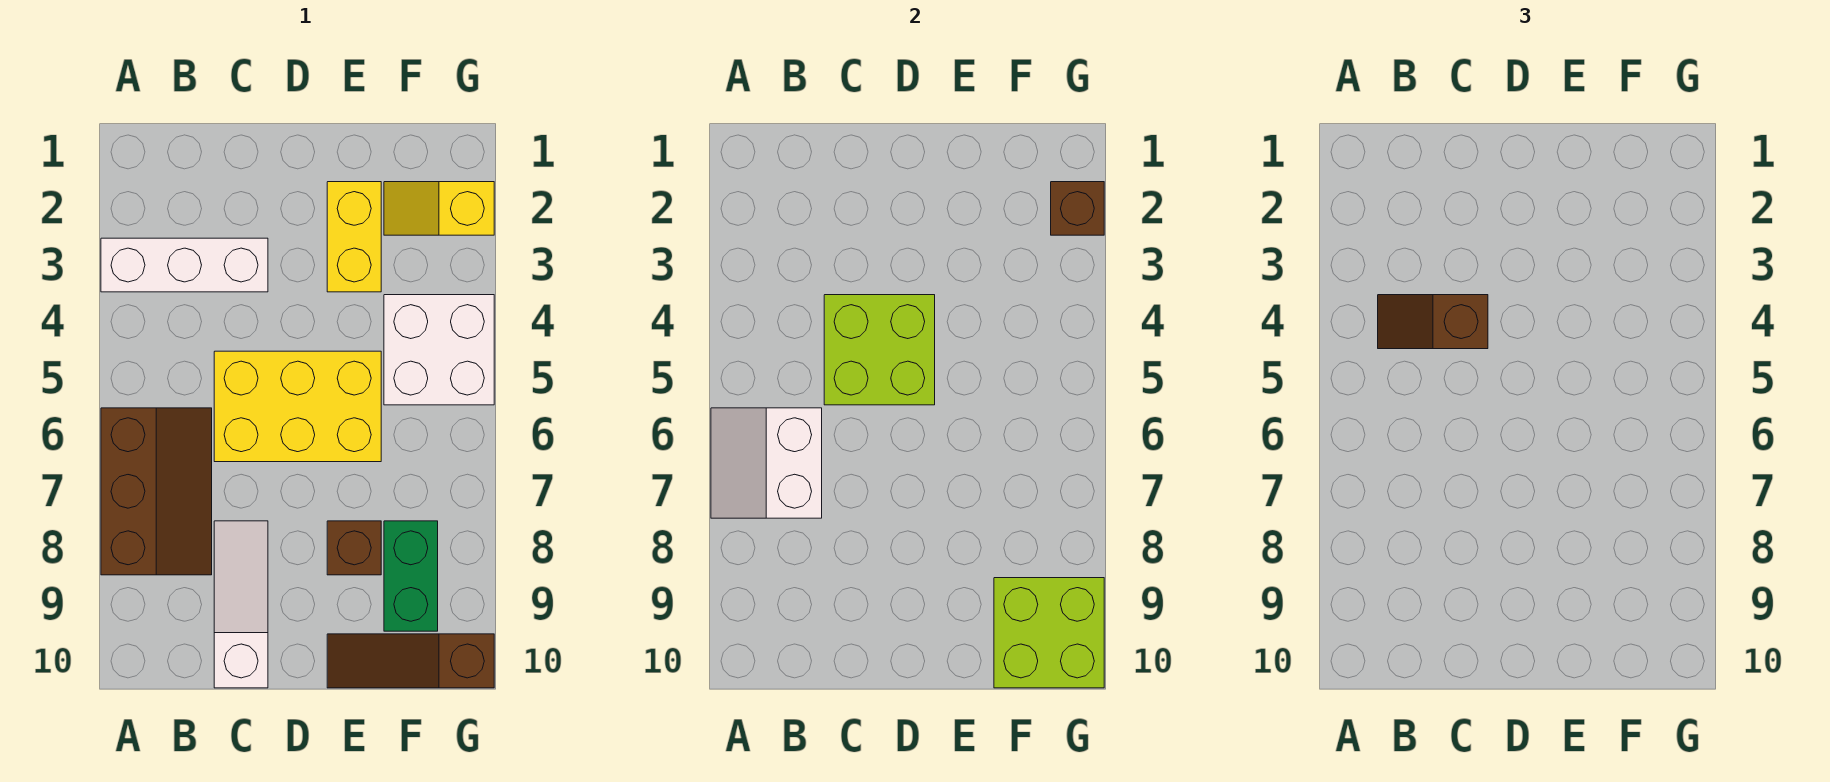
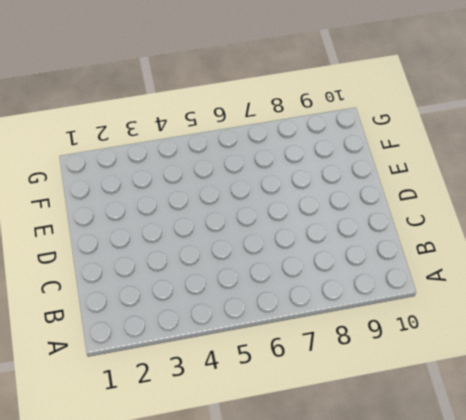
none -> white 1x3 brick [101,238,268,292]
none -> brown 2x3 slope [101,408,212,575]
none -> yellow 2x3 brick [214,351,381,462]

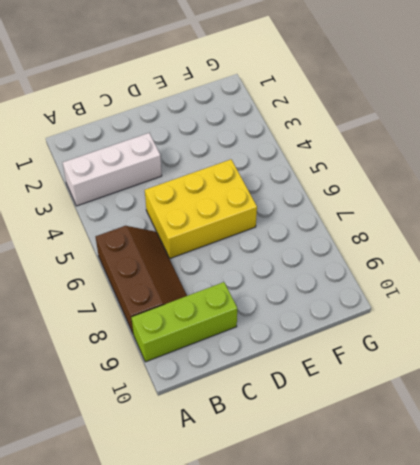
lime 1x3 brick [131,282,237,362] -> white 1x3 slope [214,521,268,688]
none -> yellow 1x2 brick [327,182,381,292]
none -> brown 1x1 brick [327,521,381,575]
none -> brown 1x3 slope [327,634,494,688]

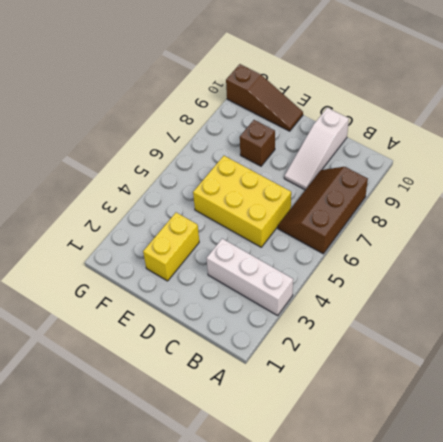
none -> yellow 1x2 slope [384,182,494,235]
none -> white 2x2 brick [384,295,494,405]
none -> green 1x2 brick [384,521,438,631]

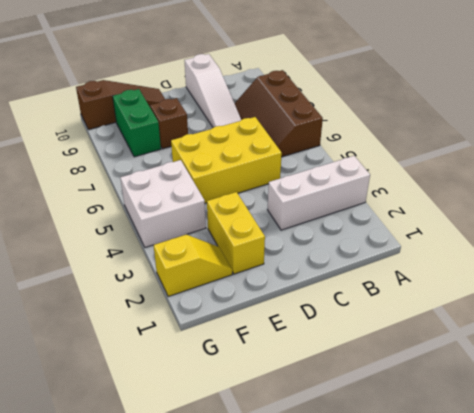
none -> white 2x2 slope [711,408,822,518]
none -> lime 2x2 brick [824,295,935,405]
none -> lime 2x2 brick [994,578,1104,688]

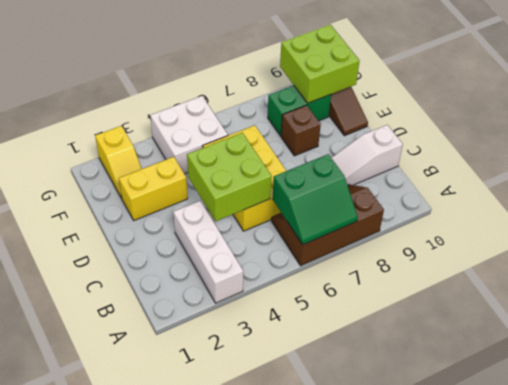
green 2x2 slope [273,154,358,245] -> white 2x2 slope [711,408,822,518]
none -> brown 1x1 brick [1051,182,1104,235]
none -> brown 1x2 slope [1378,295,1488,349]

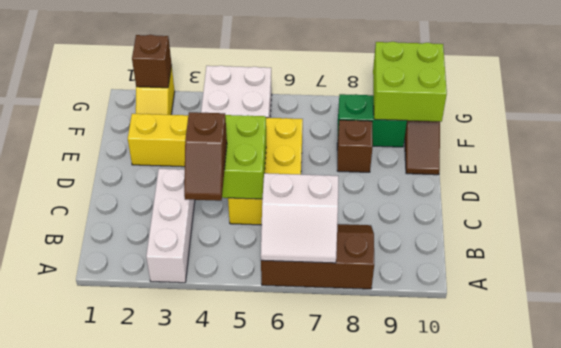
none -> white 1x3 slope [214,521,268,688]

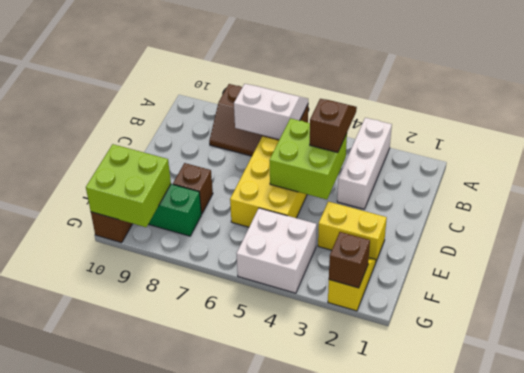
none -> white 1x3 slope [214,521,268,688]

